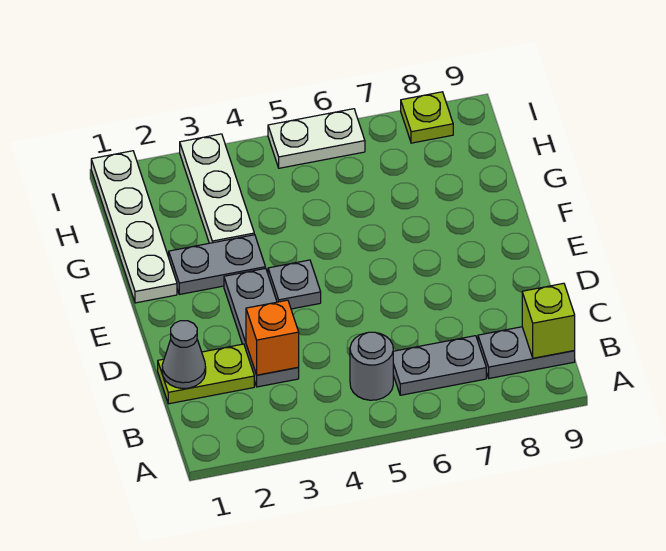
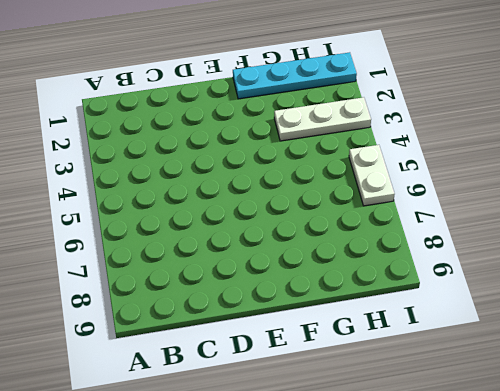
cyan 1x4 plate [233,52,357,99] -> white 1x4 plate [91,151,177,303]
none -> grey 1x1 round brick [350,332,393,400]
none -> grey 1x2 plate [393,336,486,395]
none -> grey 1x2 plate [478,327,575,378]

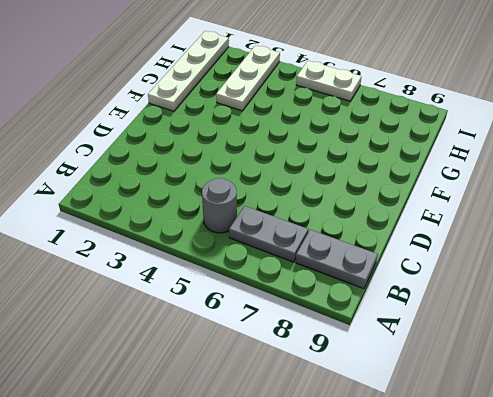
none -> lime 1x2 plate [158,344,254,404]
none -> grey 1x3 plate [224,268,299,387]
none -> grey 1x1 plate [268,260,321,309]

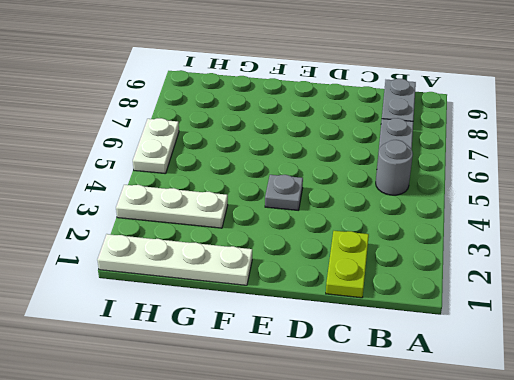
none -> grey 1x3 plate [224,268,299,387]
none -> grey 1x2 plate [169,235,265,294]
none -> lime 1x1 plate [401,92,453,143]

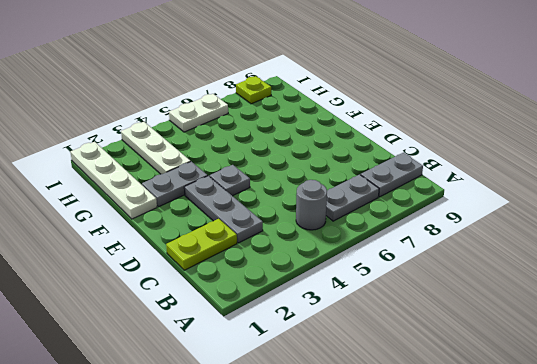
none -> lime 1x1 brick [522,283,575,358]
none -> grey 1x1 cone [162,321,206,389]
none -> orange 1x1 brick [246,300,299,375]

